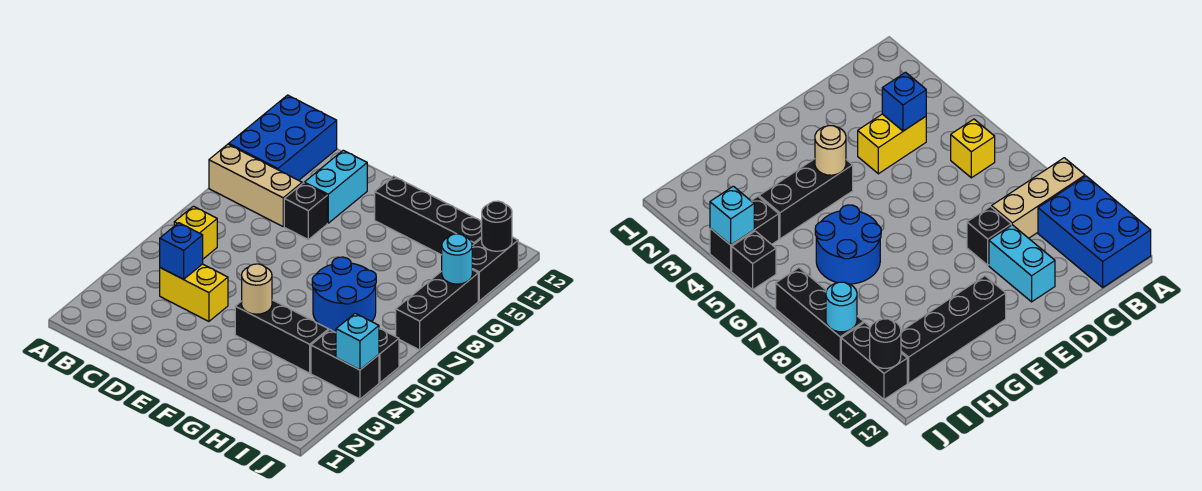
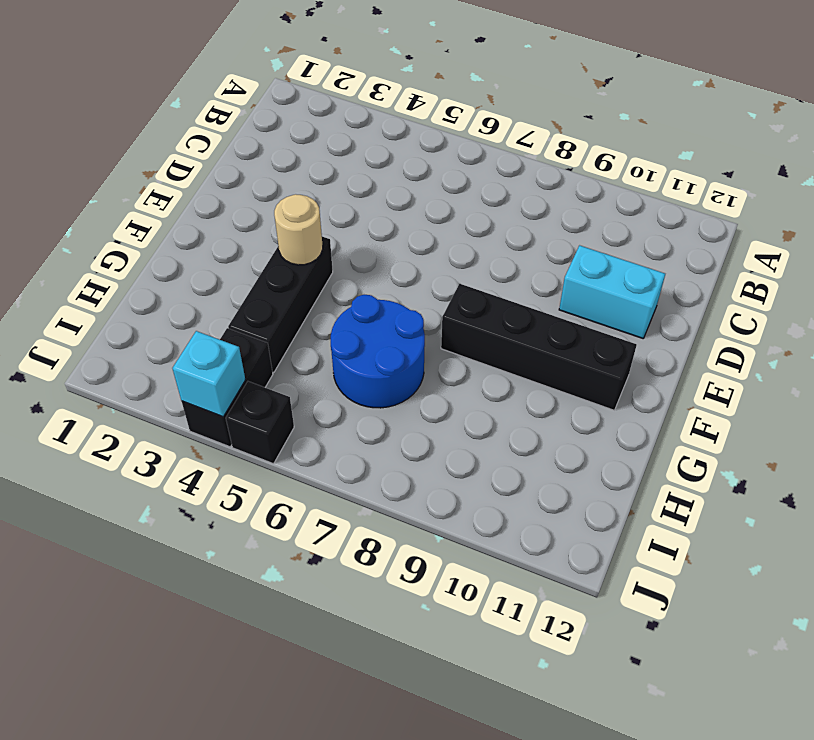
black 1x4 brick [441,284,637,410] -> black 1x4 brick turned to [375,176,482,255]
none -> tan 1x3 brick [209,144,302,226]
none -> blue 2x3 brick [229,95,337,180]
none -> yellow 1x1 brick [174,206,217,259]

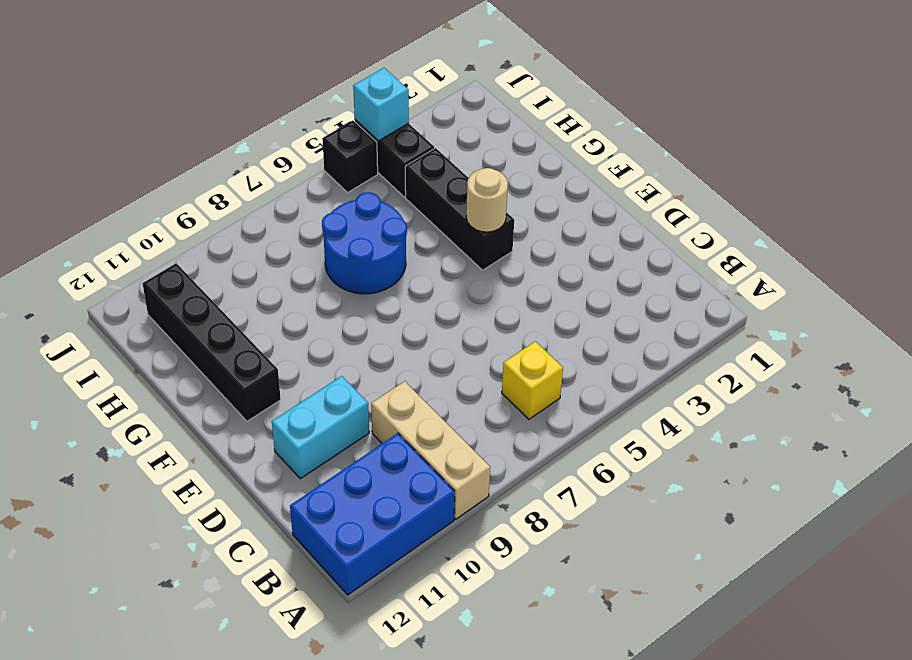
none -> yellow 1x2 brick [160,264,228,321]
none -> black 1x1 brick [284,183,327,239]
none -> black 1x3 brick [396,270,478,350]

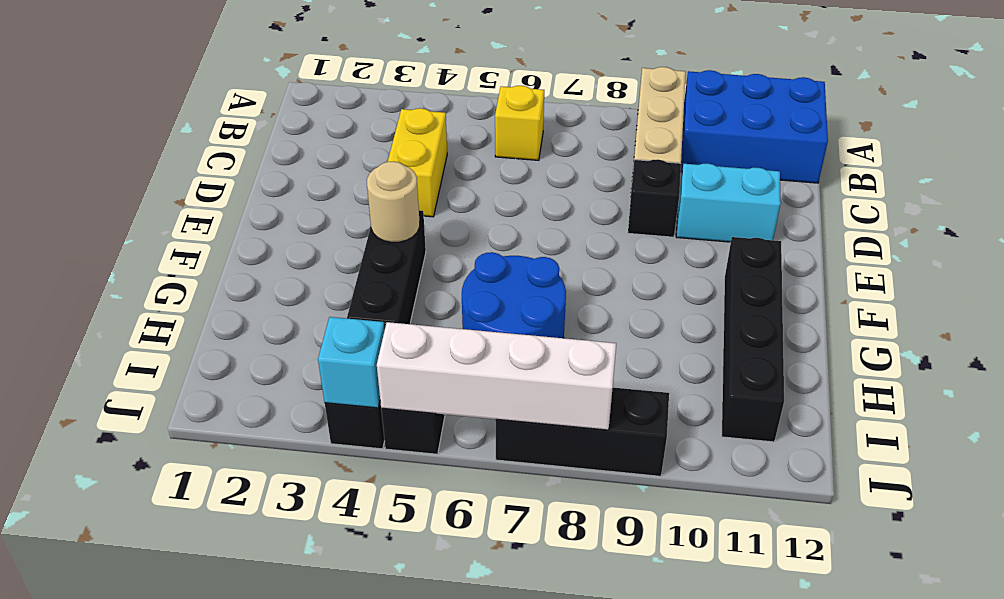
white 1x4 brick [377,322,616,430] -> none
none -> black 1x2 brick [472,237,518,301]
none -> blue 1x1 brick [160,223,203,279]
none -> cyan 1x1 round brick [442,234,472,284]

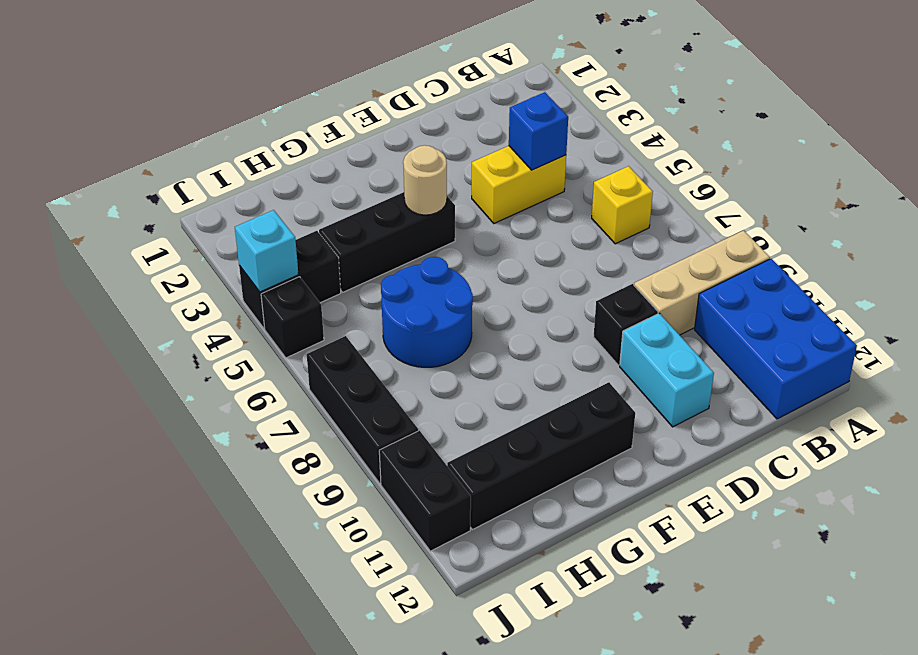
none -> cyan 1x1 round brick [442,234,472,284]
none -> black 1x1 round brick [482,201,512,251]

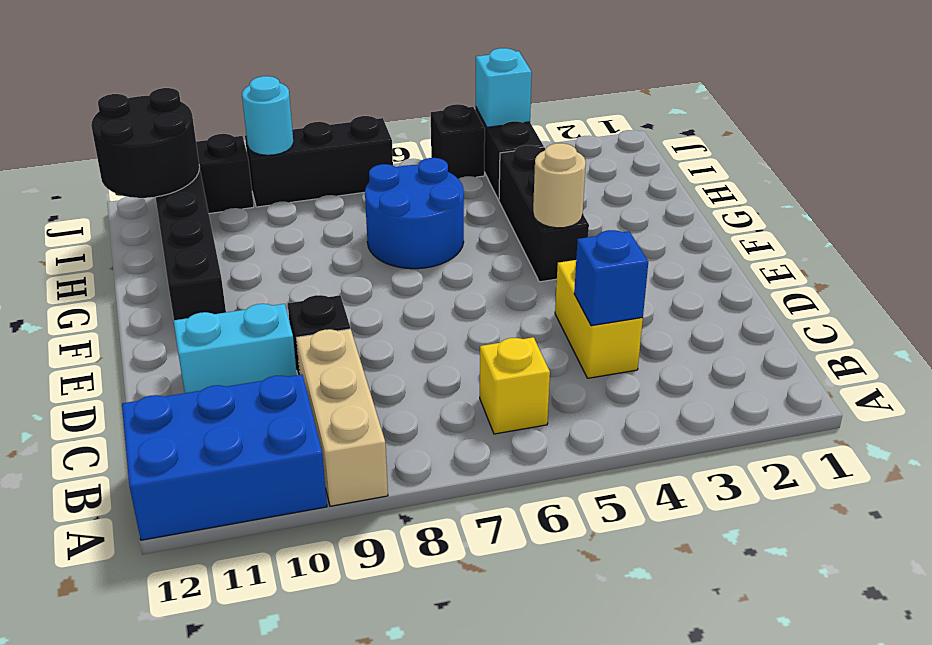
black 2x2 round brick [91,88,199,198] -> black 1x1 round brick [482,201,512,251]

